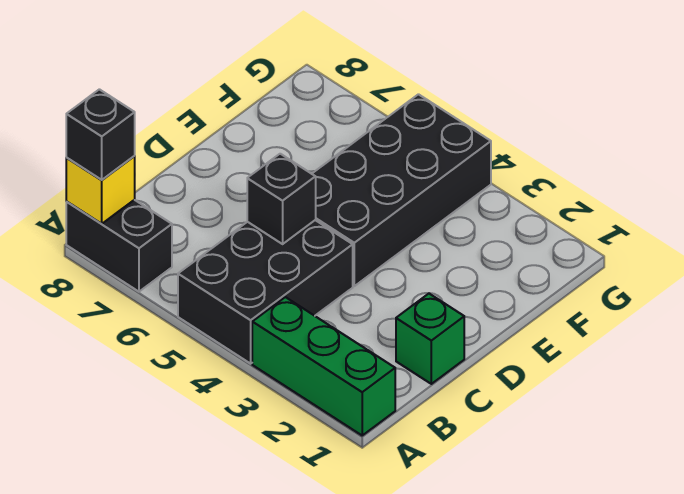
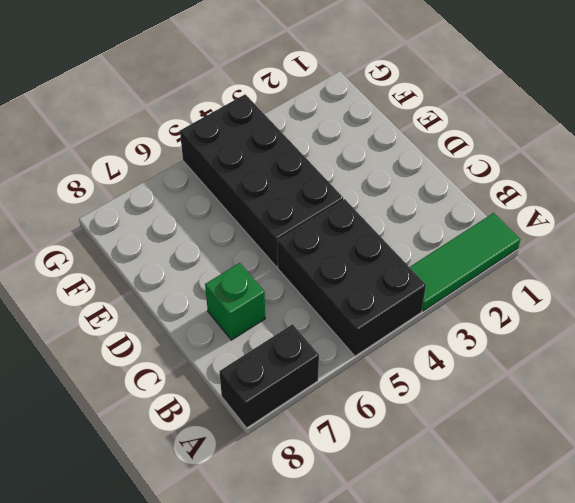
green 1x3 tile [410,213,520,311] -> green 1x3 brick [252,297,395,435]
green 1x1 brick [205,263,265,340] -> green 1x1 brick moved to [396,294,464,384]
none -> yellow 1x1 brick [66,156,135,224]
none -> black 1x1 brick [247,154,316,244]

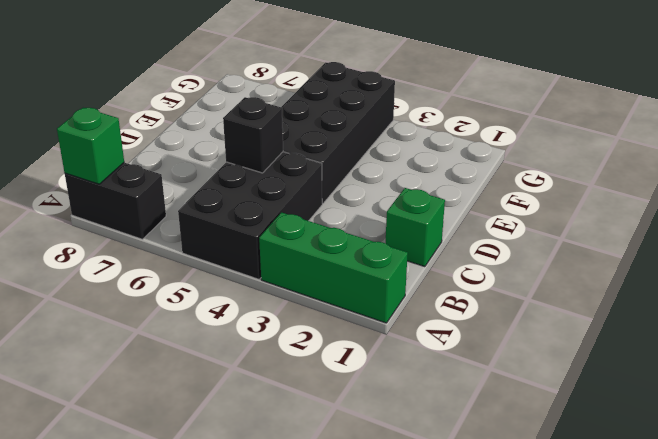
green 1x1 brick [57,108,124,184] -> yellow 1x1 brick [66,156,135,224]
none -> black 1x1 brick [66,89,135,180]

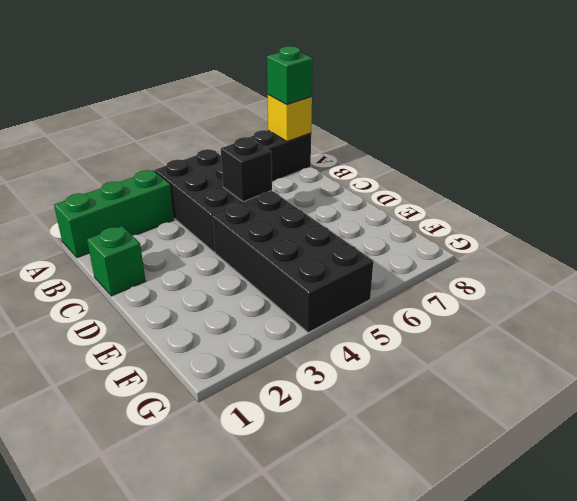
green 1x1 brick [267,46,313,105] -> black 1x1 brick [66,89,135,180]

